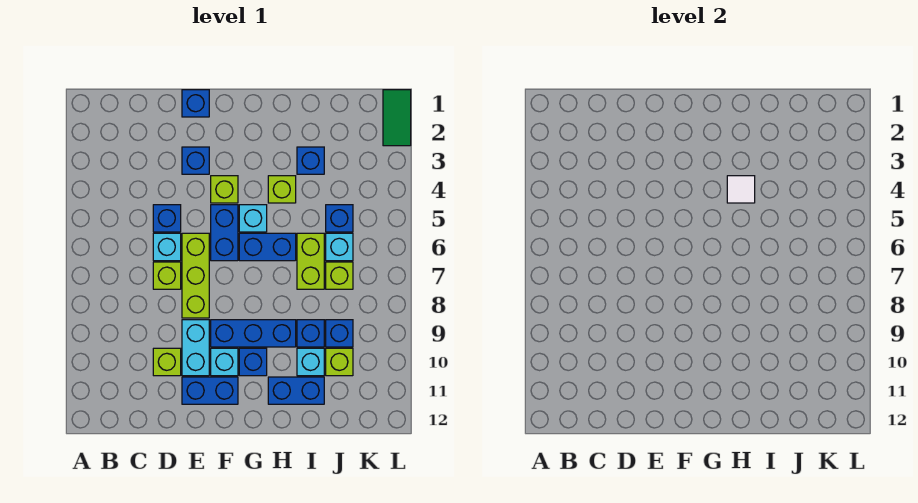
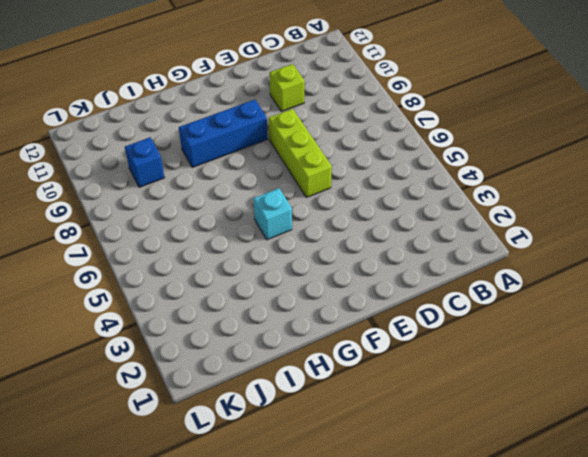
none -> blue 1x1 brick [153,205,181,232]
none -> cyan 1x1 brick [153,233,181,261]
none -> lime 1x1 brick [153,262,181,289]

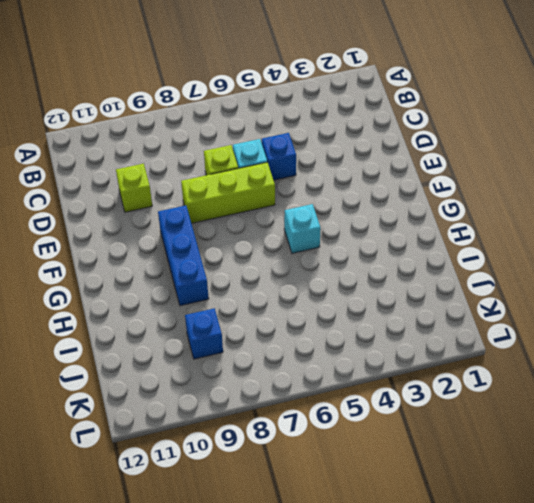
none -> blue 1x1 brick [182,90,209,117]
none -> blue 1x1 brick [182,147,209,174]
none -> cyan 1x2 brick [182,320,209,376]

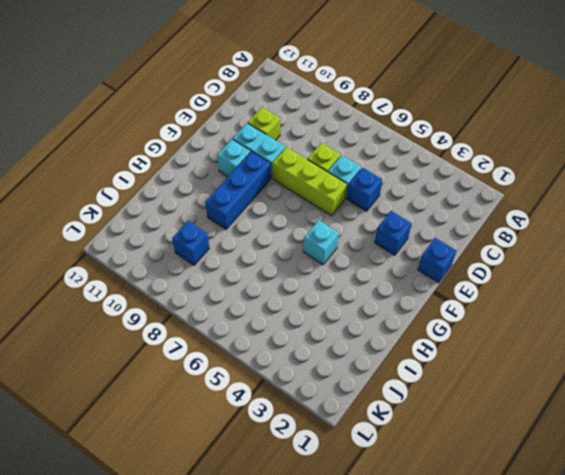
none -> blue 1x2 brick [182,377,238,404]
none -> lime 1x1 brick [211,176,238,203]
none -> blue 1x2 brick [211,205,238,261]

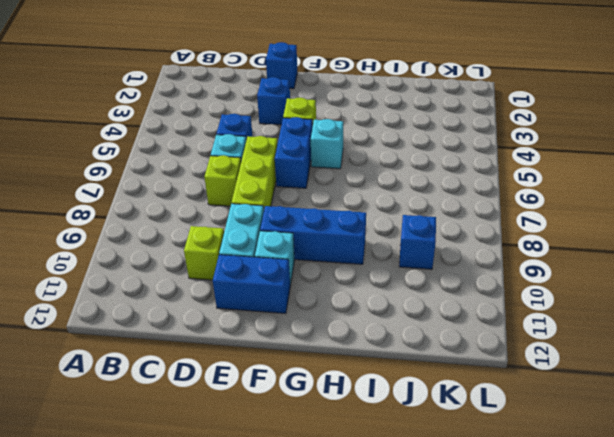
none -> blue 1x2 brick [239,233,296,261]
none -> blue 1x1 brick [239,348,267,376]
none -> lime 1x1 brick [268,176,296,203]

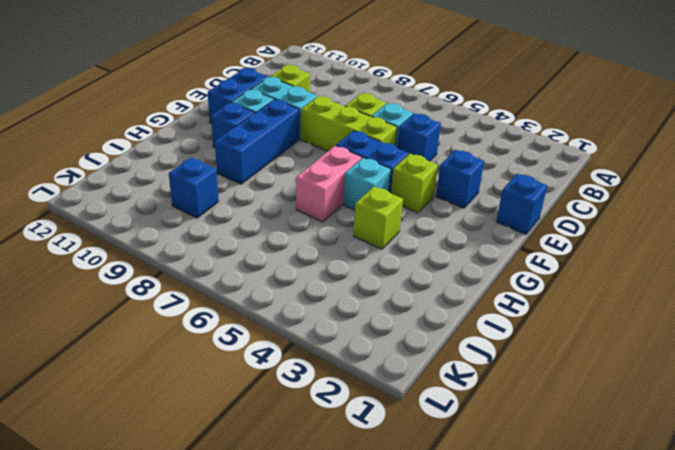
pink 1x2 brick [296,146,362,222] -> blue 1x2 brick [239,233,296,261]
none -> blue 1x2 brick [268,377,324,404]
none -> blue 1x1 brick [297,147,324,174]
none -> lime 1x2 brick [297,233,324,289]

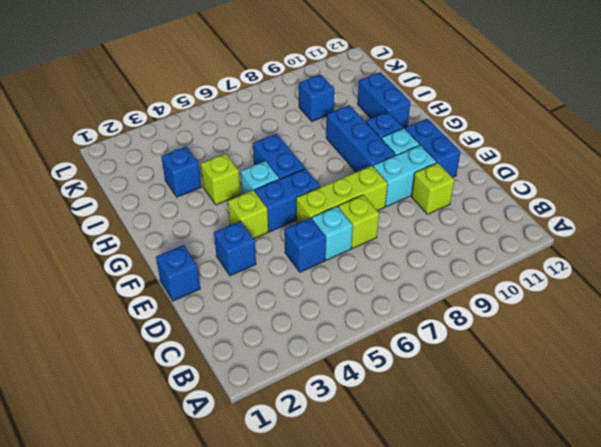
none -> lime 1x2 brick [297,233,324,289]
none -> blue 1x1 brick [297,320,324,347]
none -> cyan 1x1 brick [297,348,324,376]

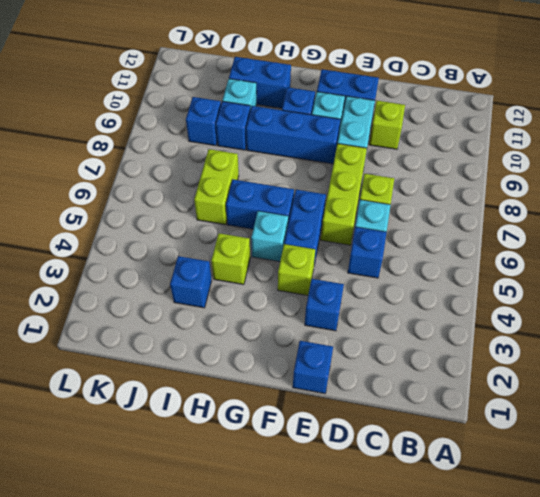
none -> blue 1x1 brick [326,205,353,232]
none -> cyan 1x1 brick [326,233,353,261]
none -> lime 1x1 brick [326,262,353,289]

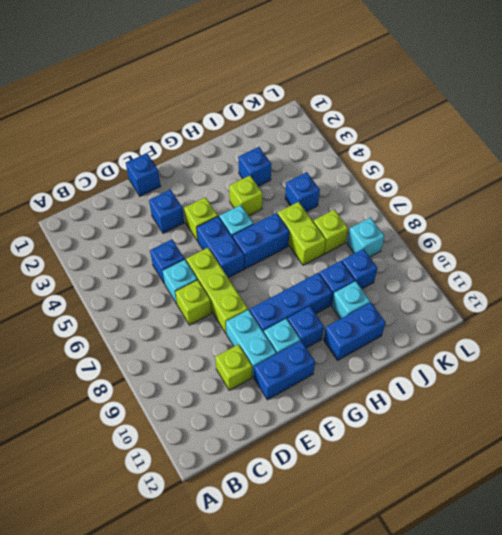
cyan 1x1 brick [347,218,385,257] -> cyan 1x1 brick moved to [326,233,353,261]
none -> lime 1x1 brick [326,348,353,376]
none -> green 1x2 tile [383,90,411,146]
none -> white 1x1 tile [727,176,755,203]

